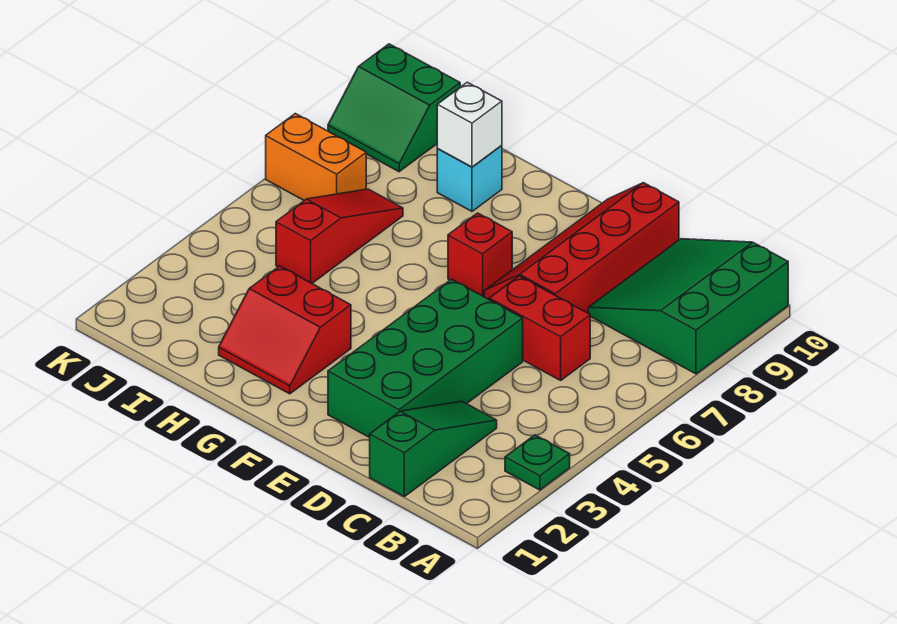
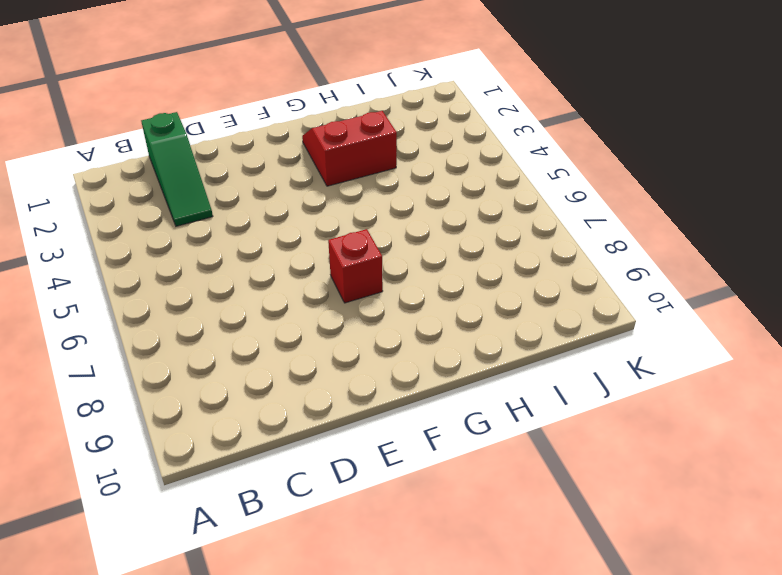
none -> green 1x1 plate [505,435,570,490]
none -> green 3x3 slope [588,239,788,374]
none -> red 1x2 brick [490,276,590,380]

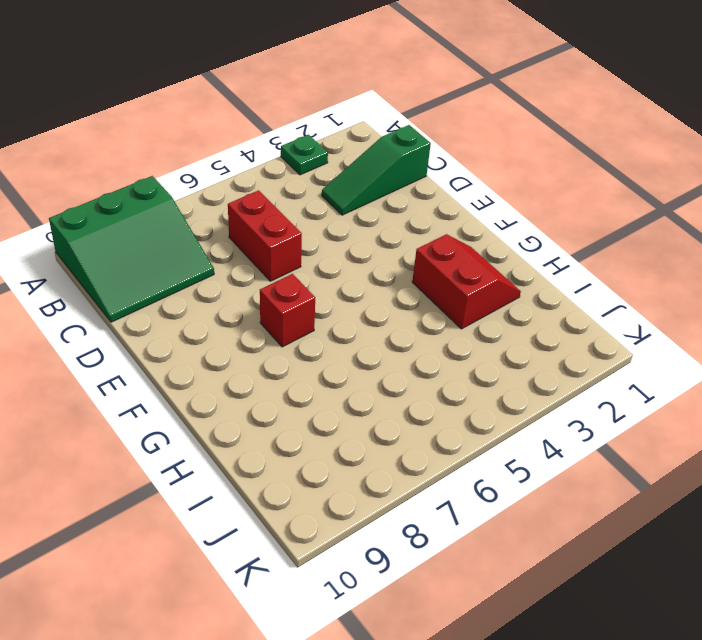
none -> green 2x4 brick [328,279,523,438]
none -> red 2x4 slope [484,183,679,313]
none -> cyan 1x1 brick [437,146,502,211]

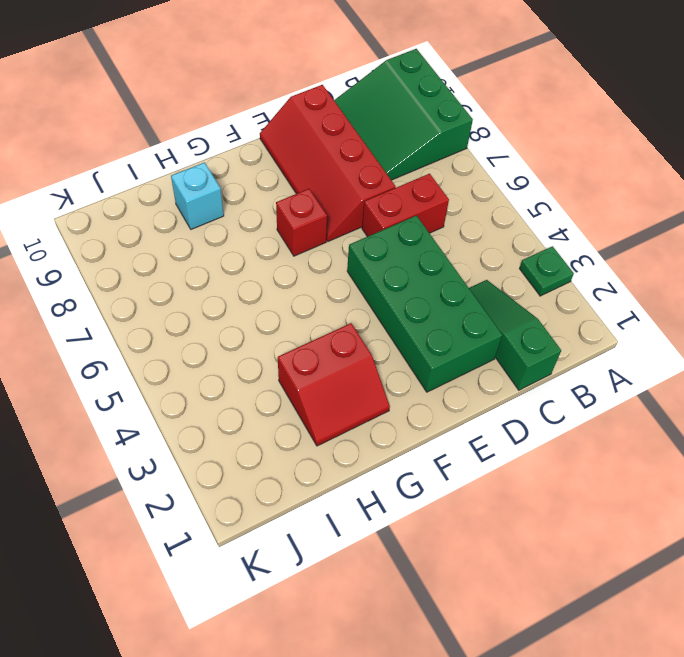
none -> red 1x3 slope [276,189,403,283]
none -> orange 1x2 brick [266,114,366,200]
none -> green 2x2 slope [328,44,460,172]

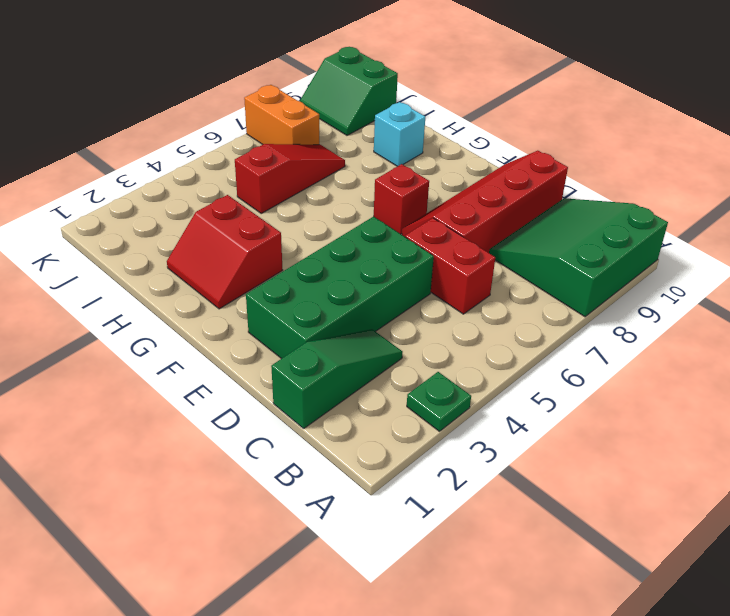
none -> white 1x1 brick [437,82,502,167]

